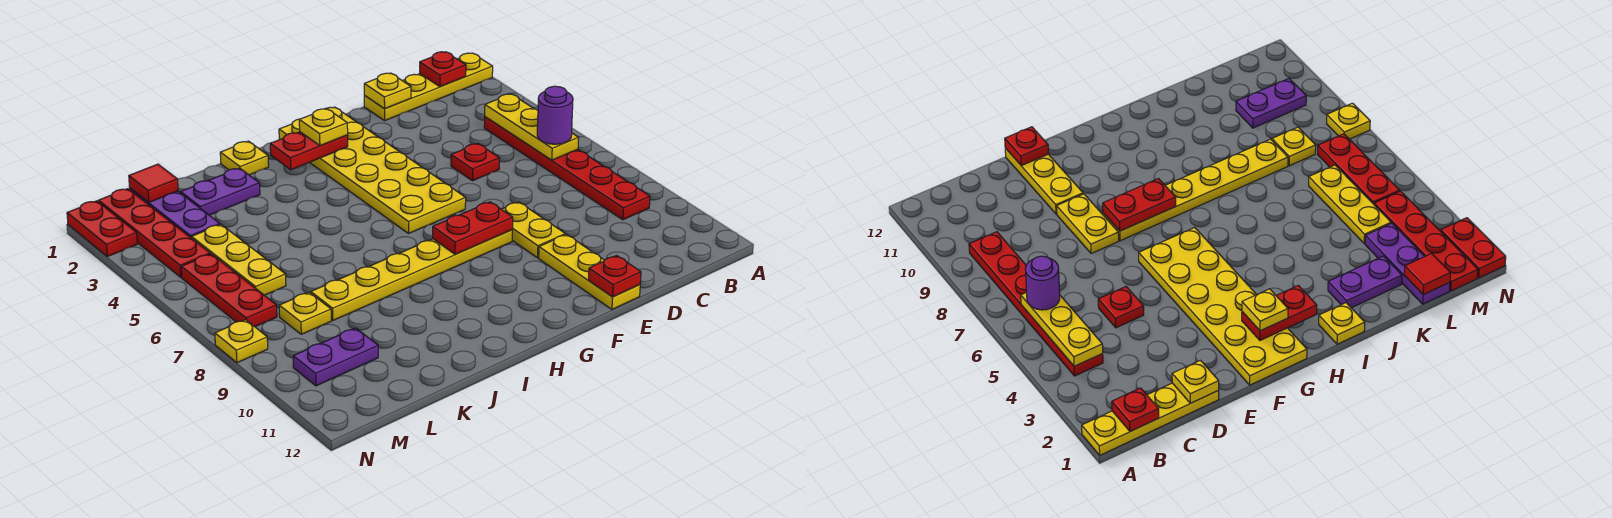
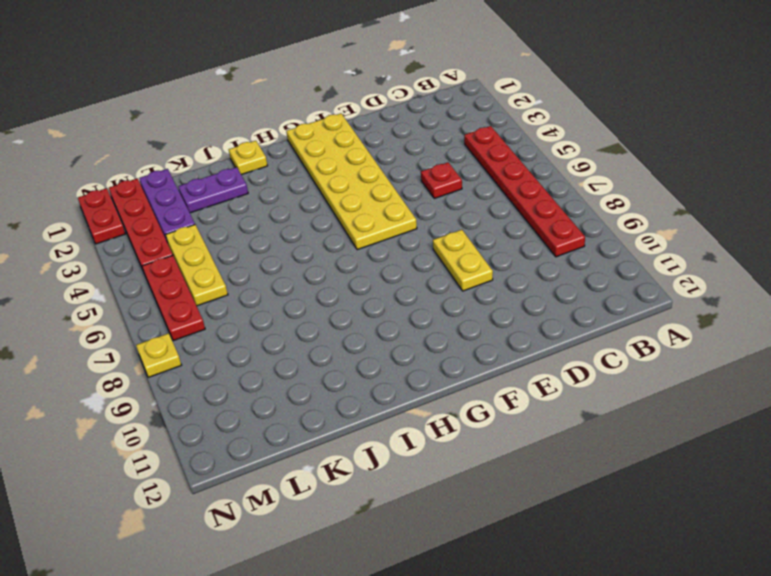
none -> yellow 1x4 plate [364,53,493,121]
none -> yellow 1x3 plate [539,235,640,309]
none -> yellow 1x6 plate [311,230,512,320]

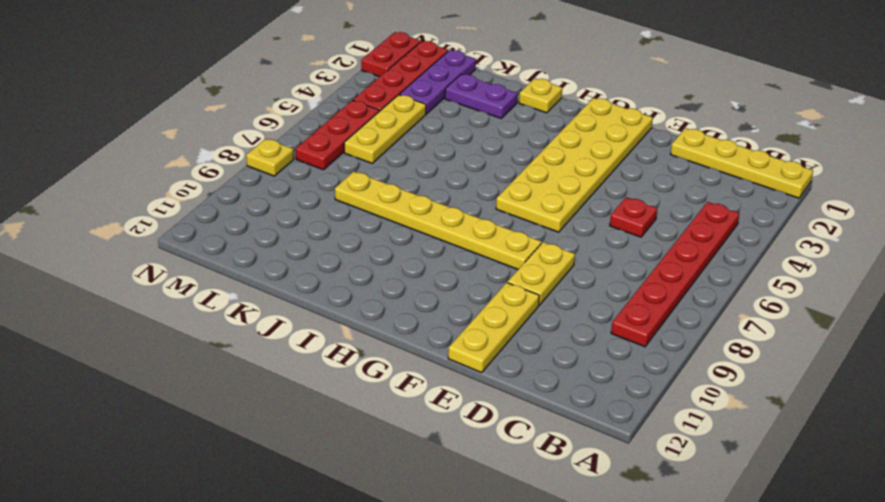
none -> yellow 1x1 plate [279,292,331,334]
none -> purple 1x2 plate [293,328,378,386]
none -> red 1x1 plate [420,52,466,87]

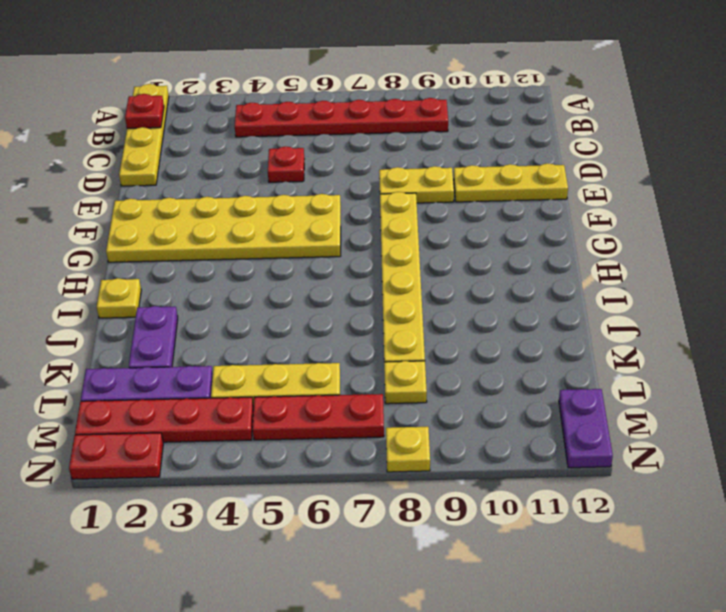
purple 1x2 plate [559,389,613,468] -> purple 1x2 plate moved to [293,328,378,386]
none -> yellow 1x3 plate [485,94,579,160]
none -> yellow 1x1 plate [364,73,411,109]
none -> red 1x1 plate [588,256,641,297]

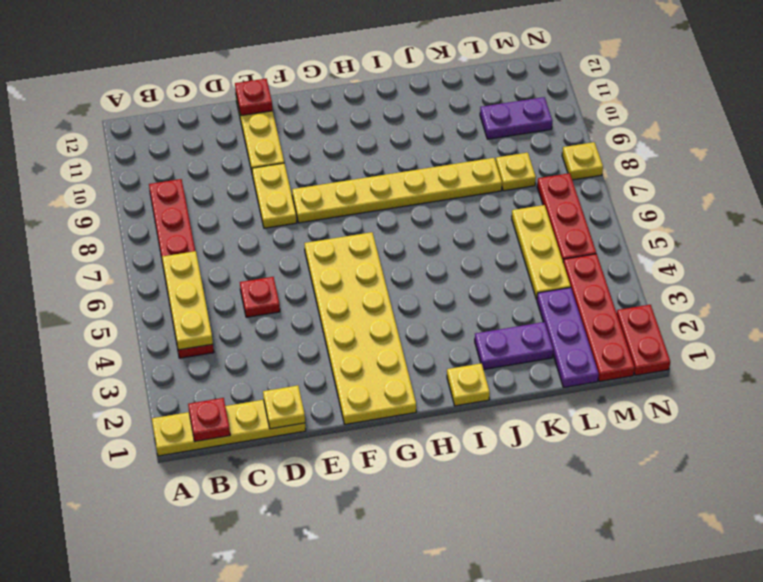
none -> red 1x2 plate [433,202,513,254]
none -> red 1x2 plate [270,132,348,170]
none -> red 1x1 tile [129,164,178,202]

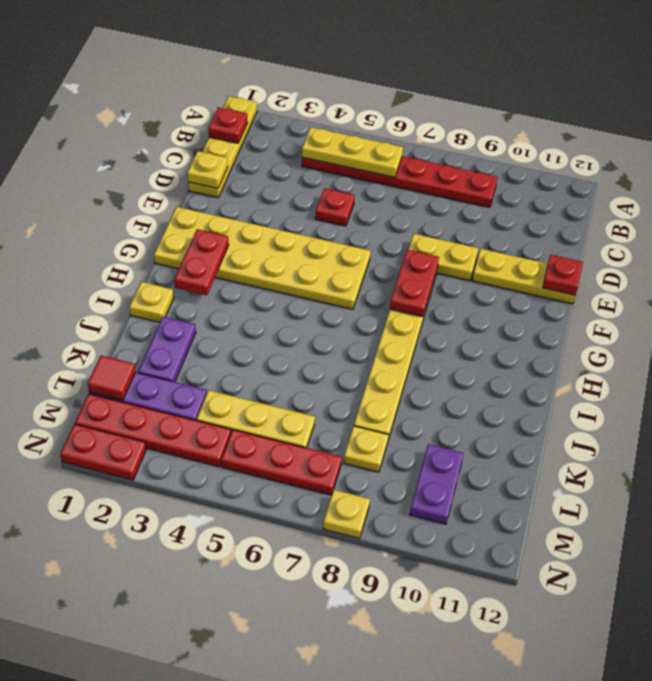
none -> purple 1x1 round brick [537,86,573,144]
none -> yellow 1x1 plate [299,109,348,146]

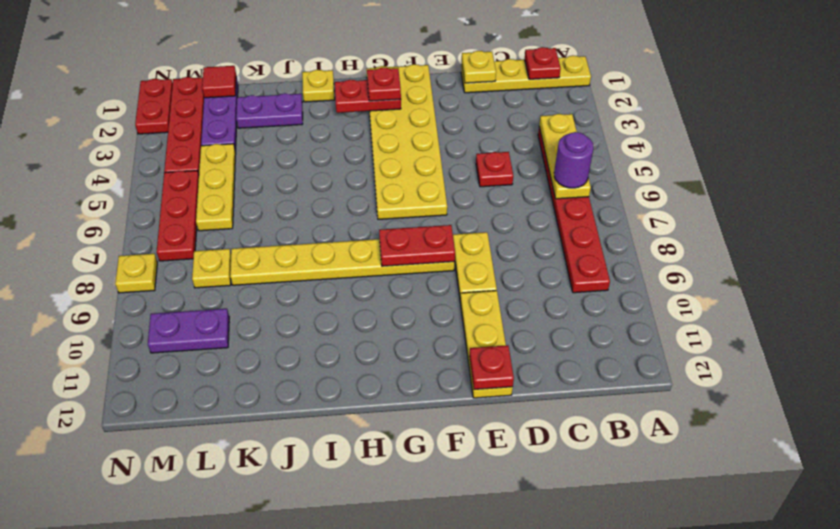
red 1x1 plate [367,68,401,101] -> yellow 1x1 plate [299,109,348,146]

